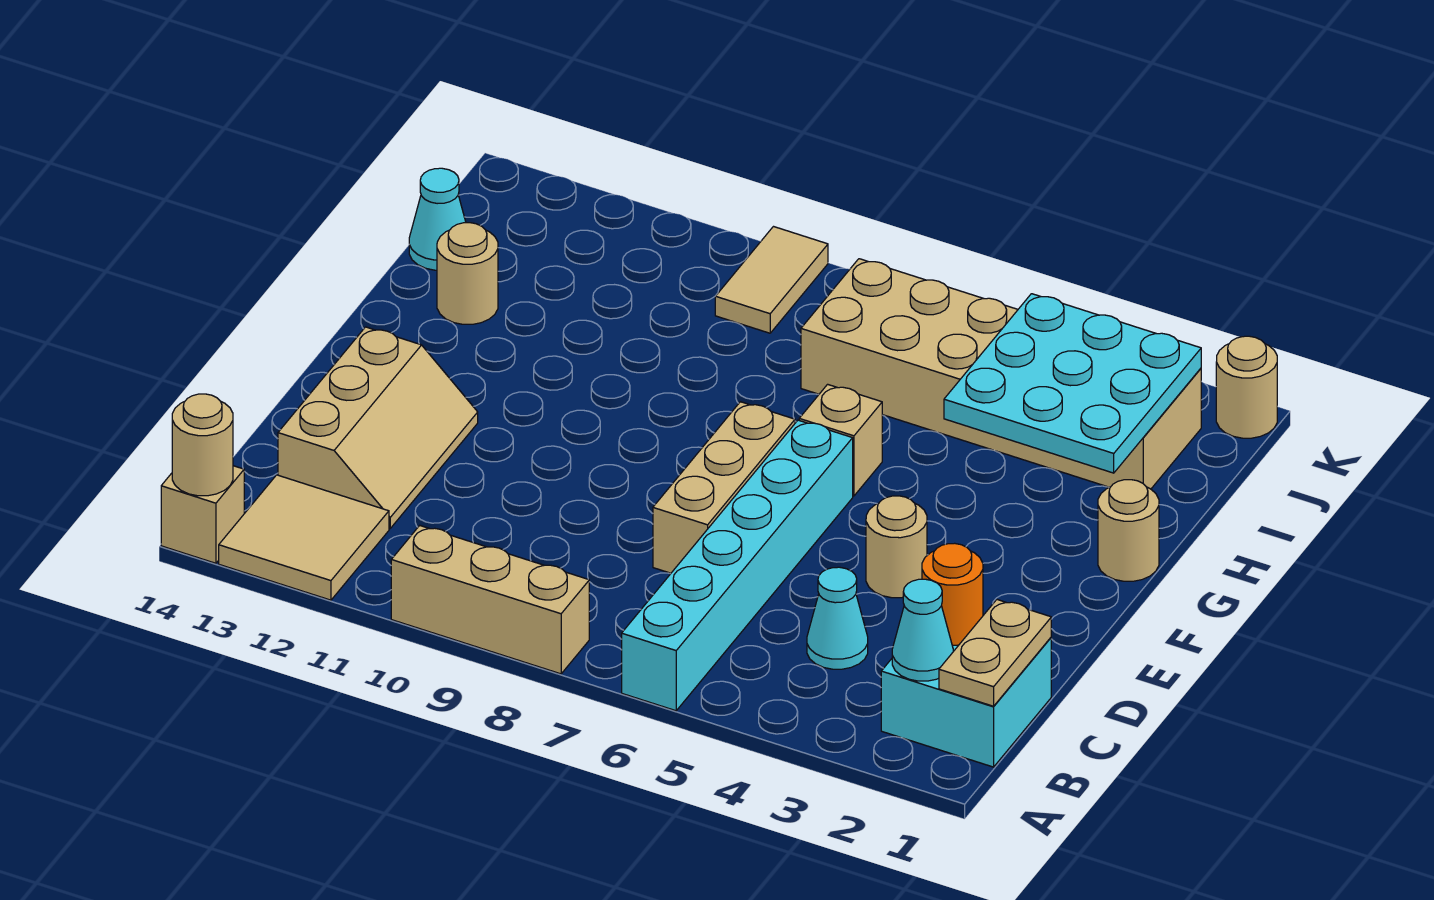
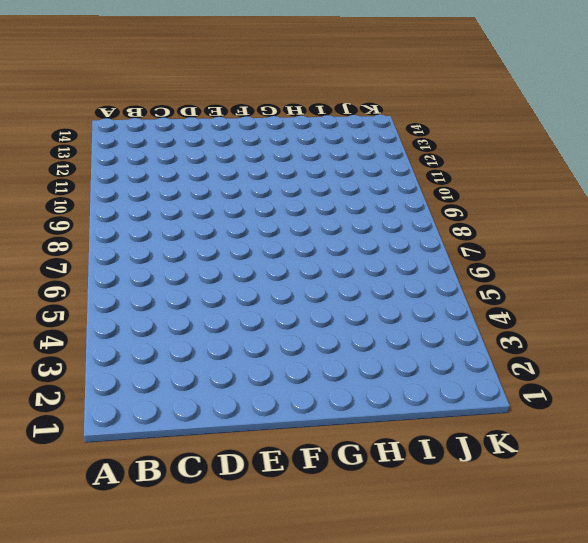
none -> cyan 1x6 brick [622,420,853,711]
none -> tan 1x3 brick [391,526,589,674]
none -> tan 2x2 tile [219,475,389,600]

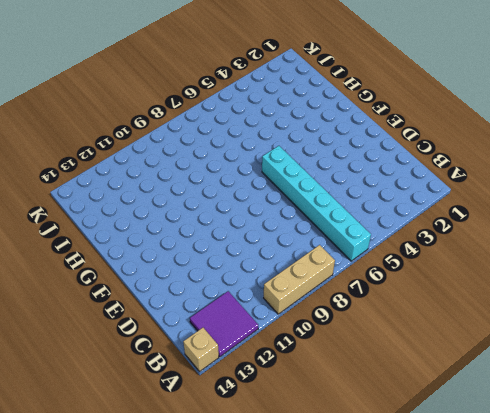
purple 2x2 tile [190,291,258,357] -> tan 2x2 tile [219,475,389,600]
none -> cyan 2x2 brick [881,638,1051,767]
none -> cyan 1x1 cone [807,567,868,669]
none -> tan 2x3 slope [278,327,478,528]

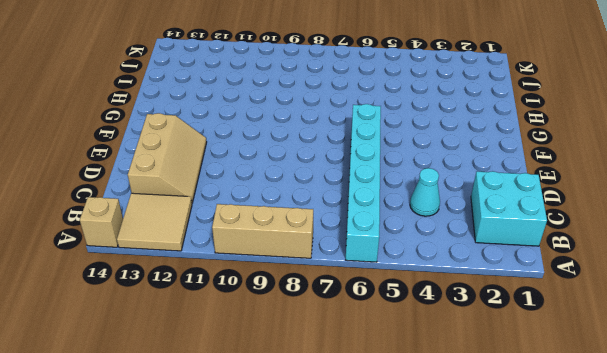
none -> tan 1x3 brick [653,402,795,573]
none -> tan 1x1 round brick [866,496,927,598]
none -> tan 1x1 round brick [1098,480,1159,581]

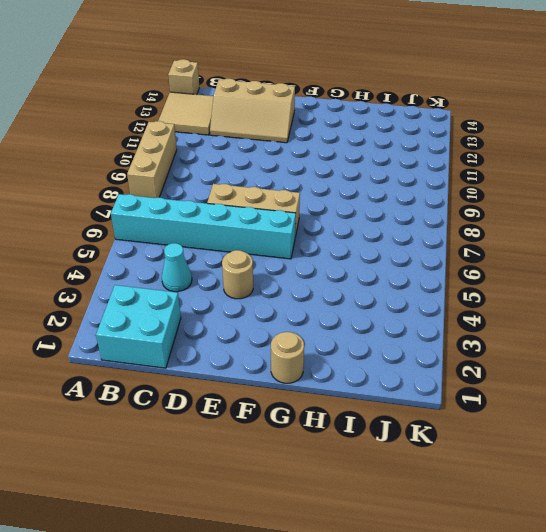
none -> tan 1x1 brick [799,384,882,496]
none -> tan 1x1 round brick [437,223,498,324]
none -> tan 2x6 brick [801,259,1201,489]

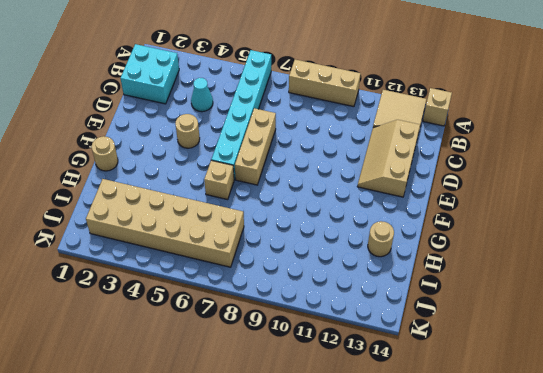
none -> cyan 1x1 cone [409,168,466,270]
none -> tan 1x2 tile [715,227,828,333]
none -> tan 1x1 round brick [1216,336,1277,438]

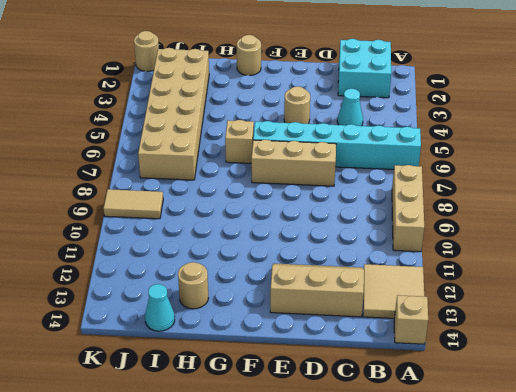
none -> tan 1x1 round brick [172,394,233,496]
none -> tan 1x2 plate [939,600,1051,706]
none -> cyan 1x1 cone [892,579,953,681]

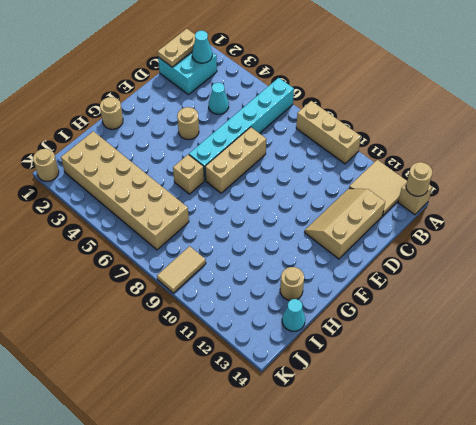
none -> orange 1x1 round brick [922,543,983,645]
none -> cyan 3x3 plate [944,294,1201,473]

